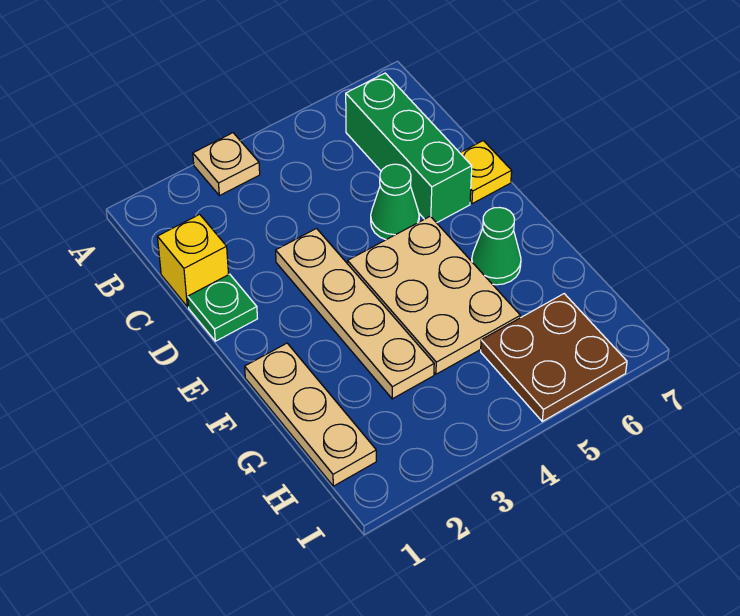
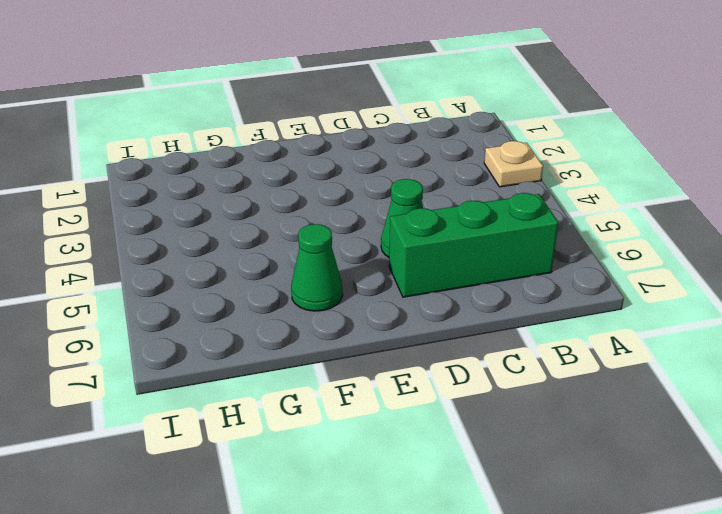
none -> yellow 1x1 brick [157,214,229,307]
none -> green 1x1 plate [188,274,257,341]

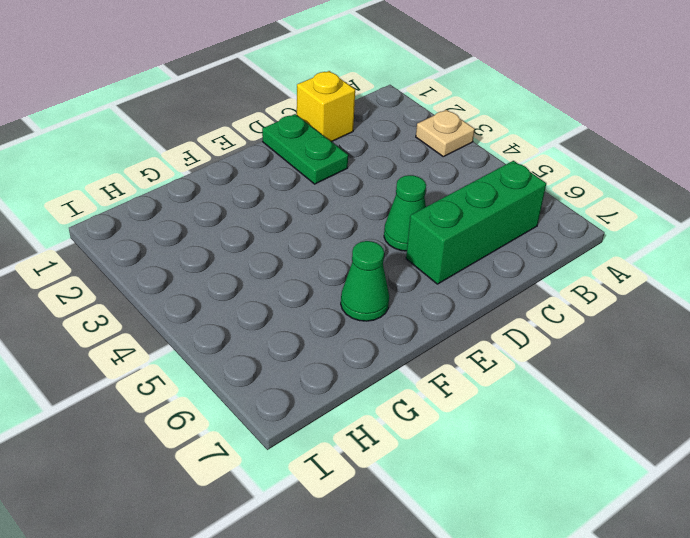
green 1x2 plate [262,114,348,184] -> green 1x1 plate [188,274,257,341]
none -> tan 1x4 plate [276,229,434,399]
none -> yellow 1x1 plate [460,141,512,204]

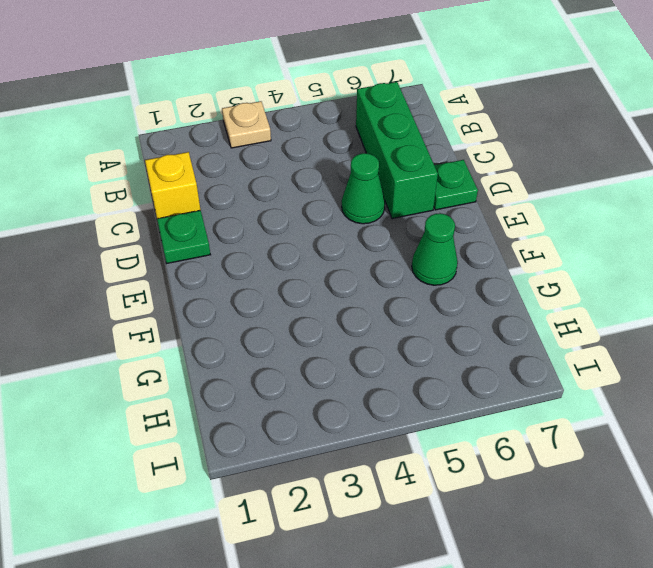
green 1x1 plate [434,160,478,210] -> yellow 1x1 plate [460,141,512,204]
none -> tan 1x4 plate [276,229,434,399]
none -> tan 2x3 plate [348,216,520,374]

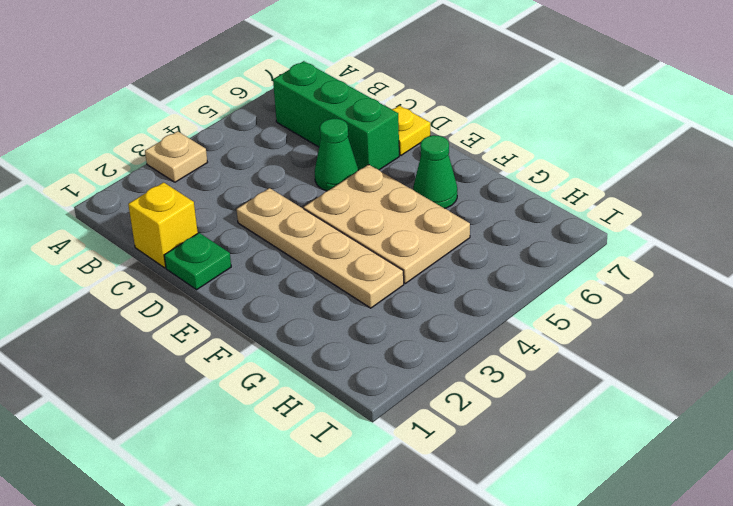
none -> tan 1x3 plate [245,343,376,486]
none -> brown 2x2 plate [481,294,627,421]

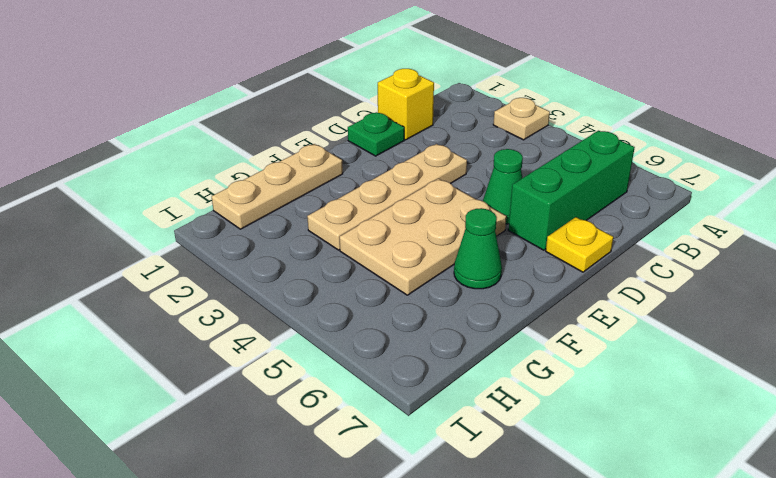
none -> brown 2x2 plate [481,294,627,421]

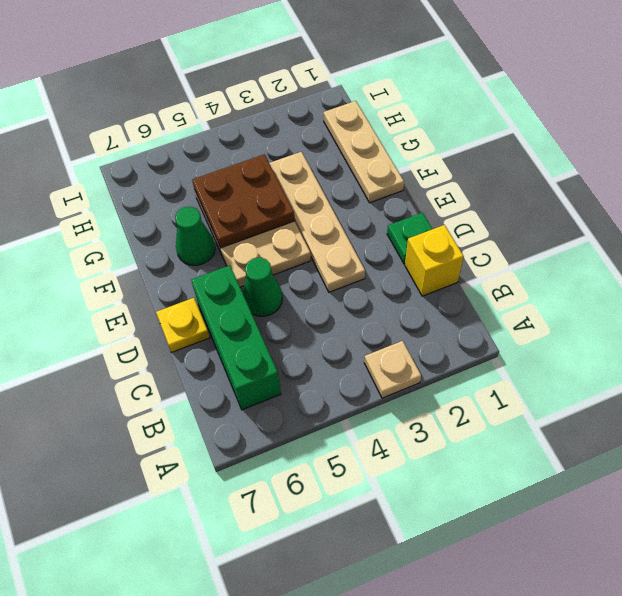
brown 2x2 plate [192,154,295,248] -> brown 2x2 plate moved to [481,294,627,421]

